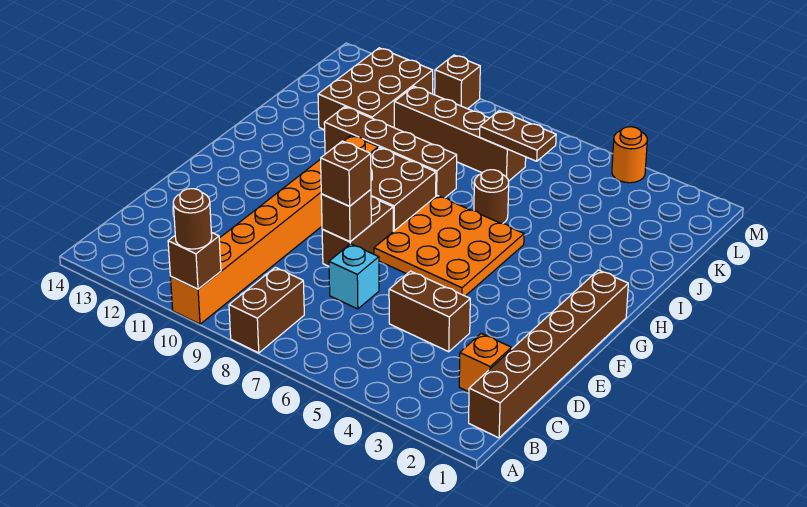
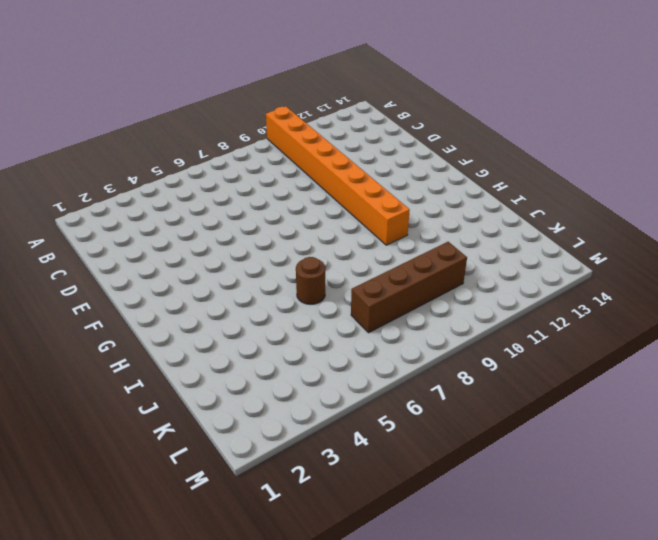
none -> brown 1x2 brick [229,267,304,353]
none -> brown 1x6 brick [469,270,628,438]
none -> orange 1x1 brick [459,333,511,392]

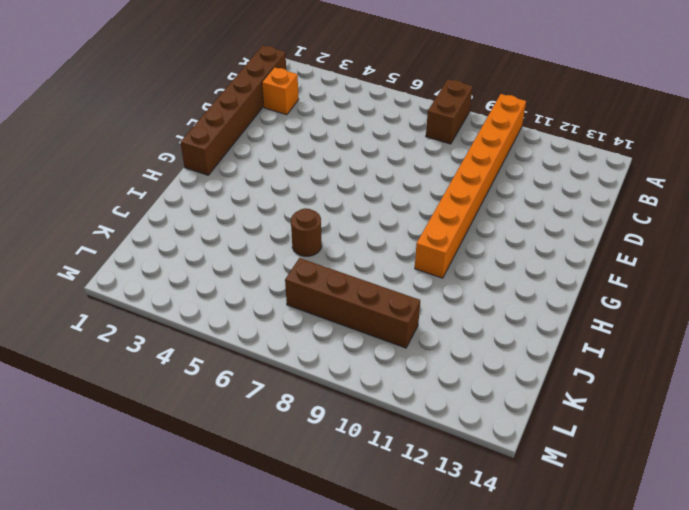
none -> brown 1x2 brick [389,271,470,352]
none -> cyan 1x1 brick [329,244,379,309]
none -> brown 1x2 brick [322,197,393,266]

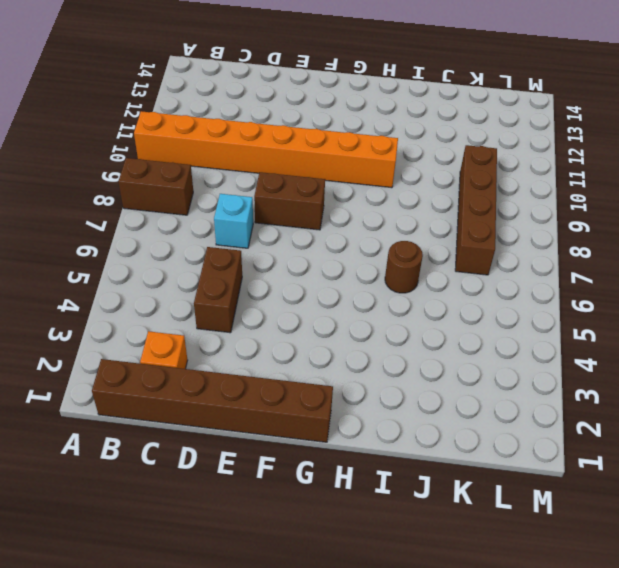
none -> orange 3x3 plate [374,196,524,296]
none -> brown 2x2 brick [371,148,436,232]
none -> brown 1x4 brick [324,107,457,198]

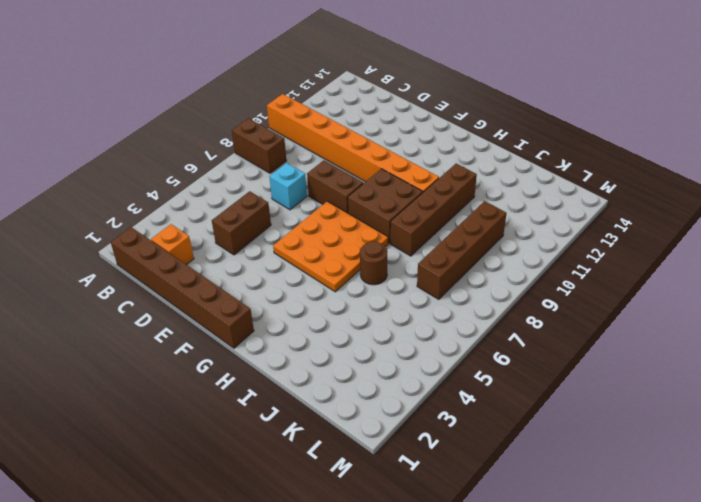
none -> brown 2x3 brick [318,48,433,130]
none -> orange 1x1 round brick [612,127,647,183]
none -> brown 1x1 brick [435,55,480,109]

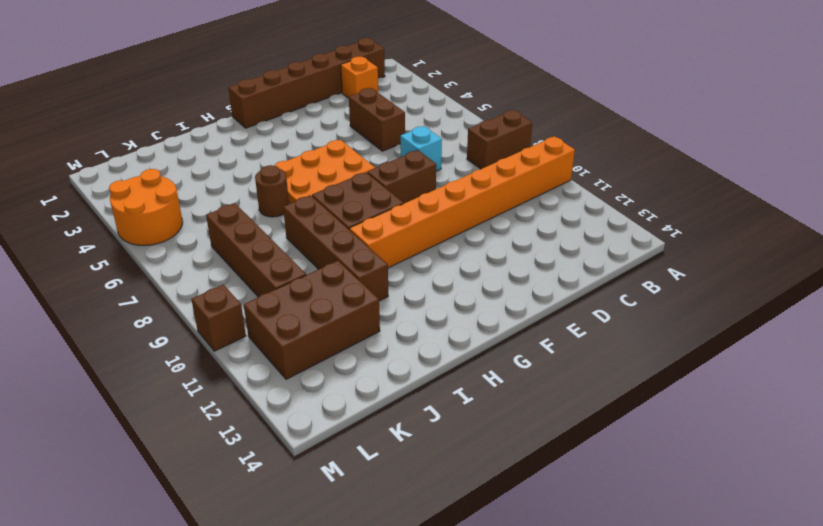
orange 2x2 round brick [109,169,183,246] -> orange 1x1 round brick [612,127,647,183]
none -> brown 1x1 brick [168,232,221,289]
none -> brown 1x1 brick [321,190,371,242]
none -> brown 1x2 plate [480,111,556,161]

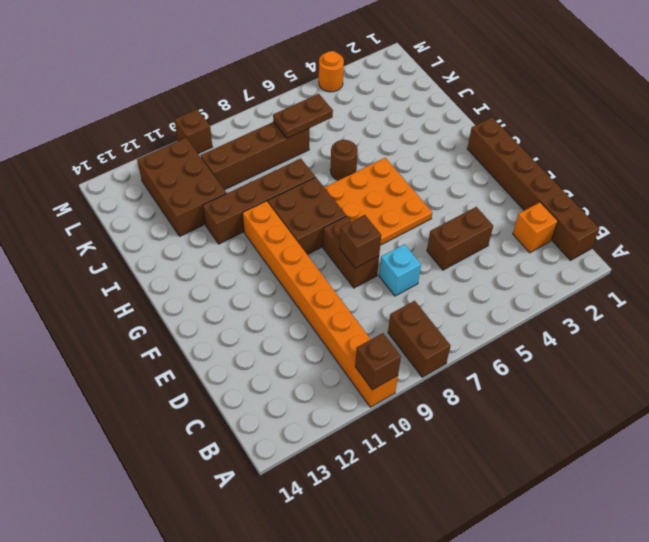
none -> brown 1x1 round brick [173,189,212,249]
none -> brown 1x1 brick [321,141,371,206]

